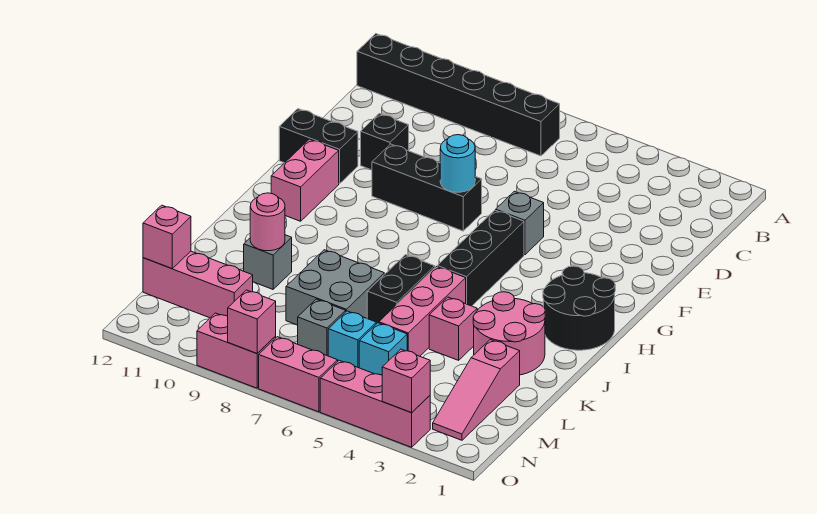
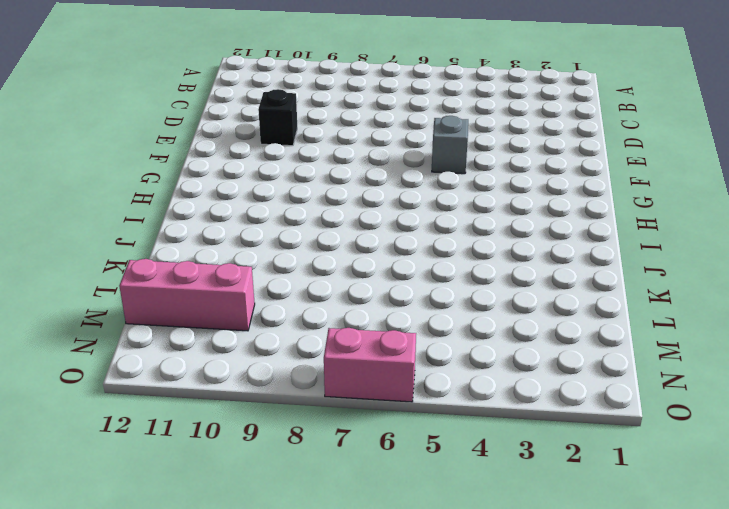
none -> black 1x6 brick [357,34,560,156]
none -> black 1x3 brick [372,144,482,231]
none -> black 1x2 brick [279,109,358,184]

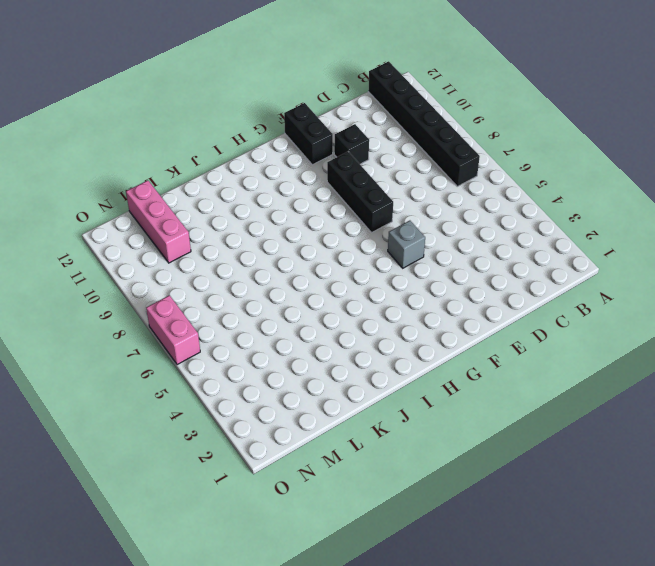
none -> black 1x3 brick [437,210,524,306]
none -> pink 1x2 brick [271,139,339,221]
none -> black 2x2 round brick [543,266,615,350]

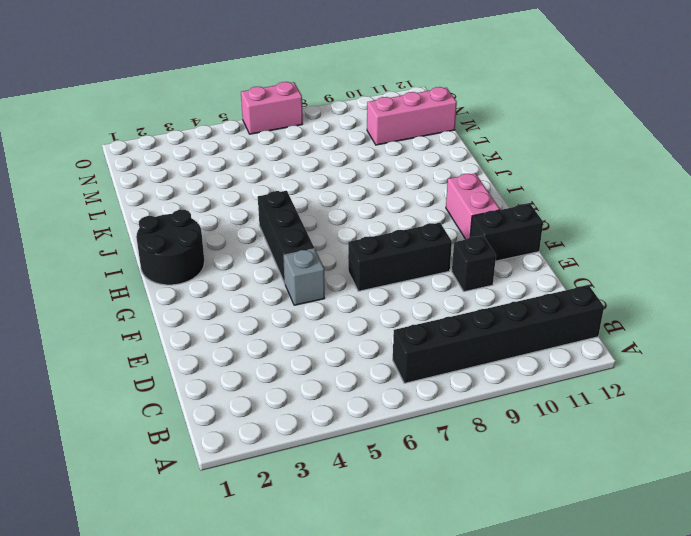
none -> pink 2x2 round brick [473,292,545,375]
none -> pink 1x3 brick [379,267,466,356]
none -> black 1x2 brick [367,255,435,324]

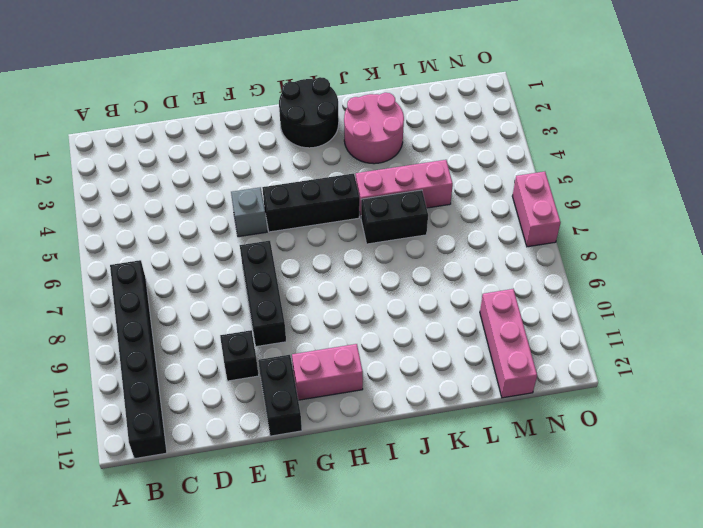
none -> pink 1x1 brick [429,297,477,360]
none -> grey 2x2 brick [286,250,384,325]
none -> grey 1x1 brick [244,235,292,289]

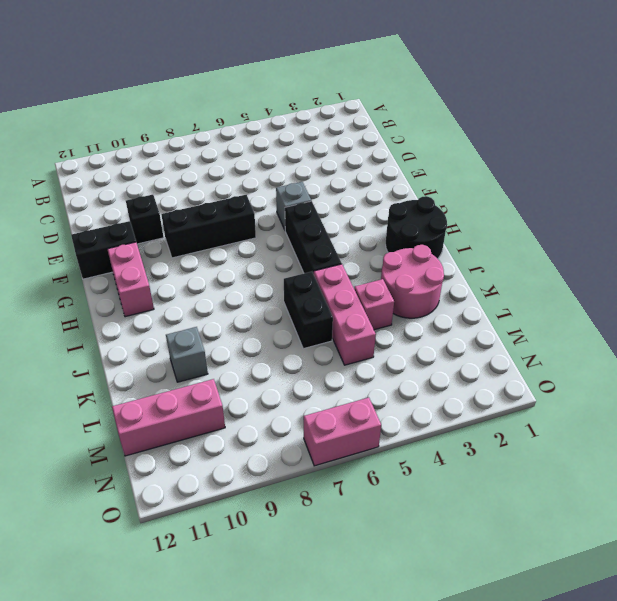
none -> black 1x6 brick [357,34,560,156]
none -> grey 2x2 brick [286,250,384,325]
none -> pink 1x3 slope [433,340,520,440]

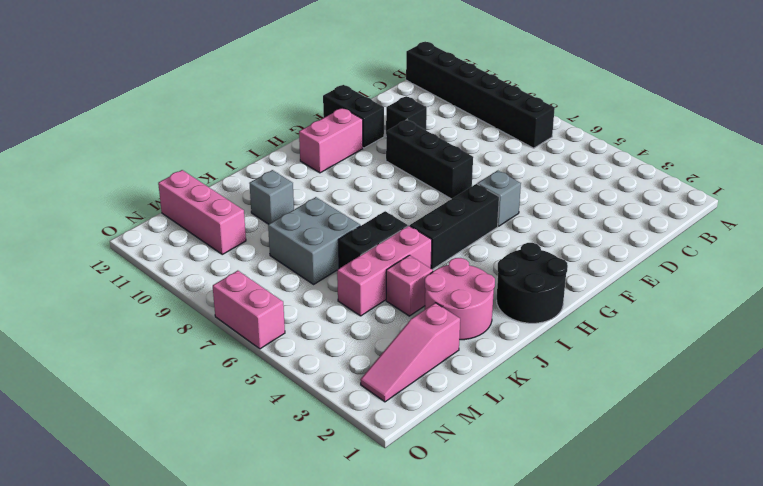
none -> cyan 1x1 brick [359,323,407,375]
none -> cyan 1x1 brick [328,311,376,368]
none -> grey 1x1 brick [297,299,346,356]

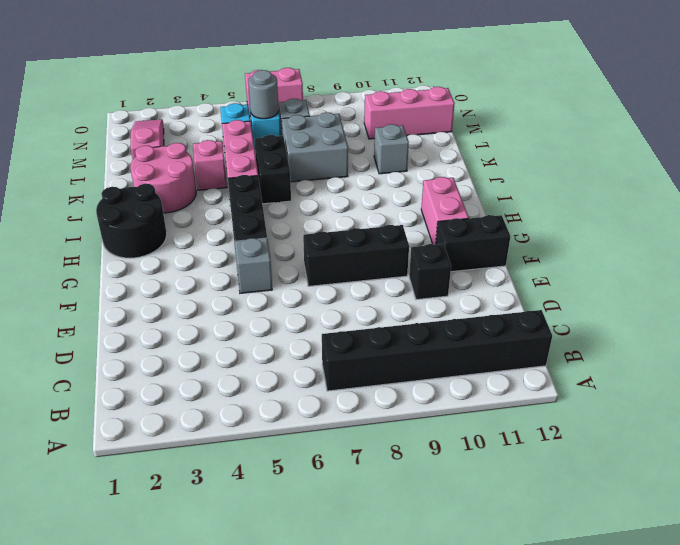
grey 1x1 round brick [248,70,279,119] -> none
none -> pink 1x3 brick [320,360,430,447]
none -> pink 1x2 brick [197,313,276,388]
none -> cyan 1x1 round brick [440,135,475,192]

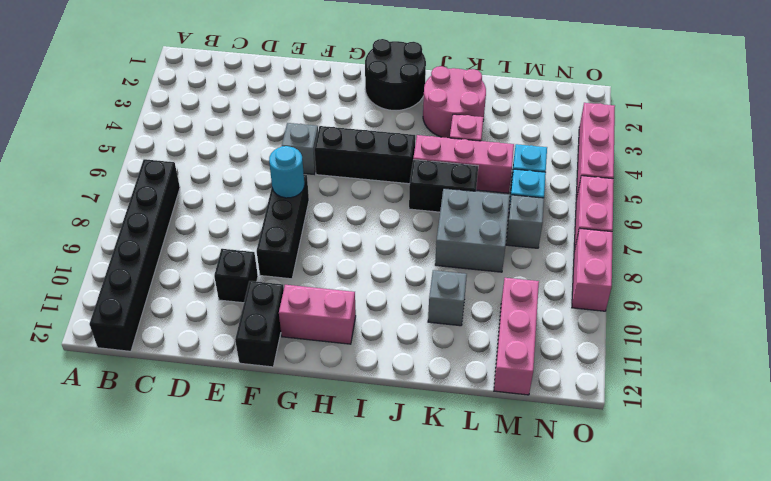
none -> pink 1x3 slope [433,340,520,440]
none -> pink 1x1 round brick [250,193,285,251]
none -> pink 1x1 brick [143,205,191,268]

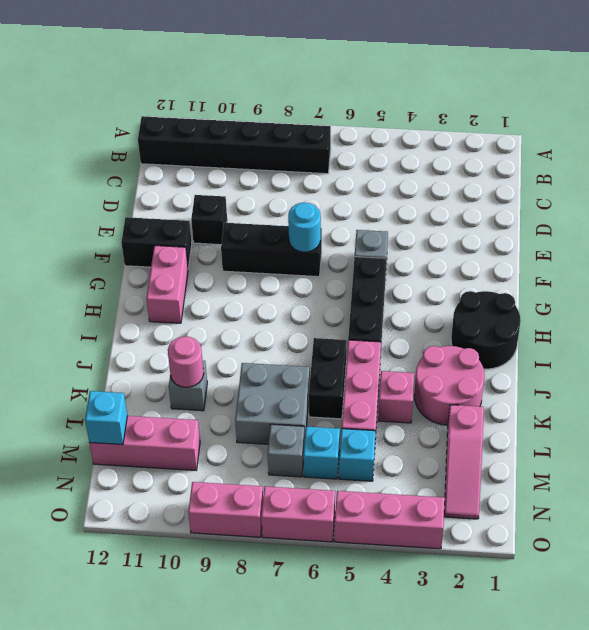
cyan 1x1 brick [85,391,127,445] -> pink 1x1 brick [143,205,191,268]
none -> pink 1x1 brick [382,349,430,412]
none -> pink 1x1 brick [228,290,276,353]

